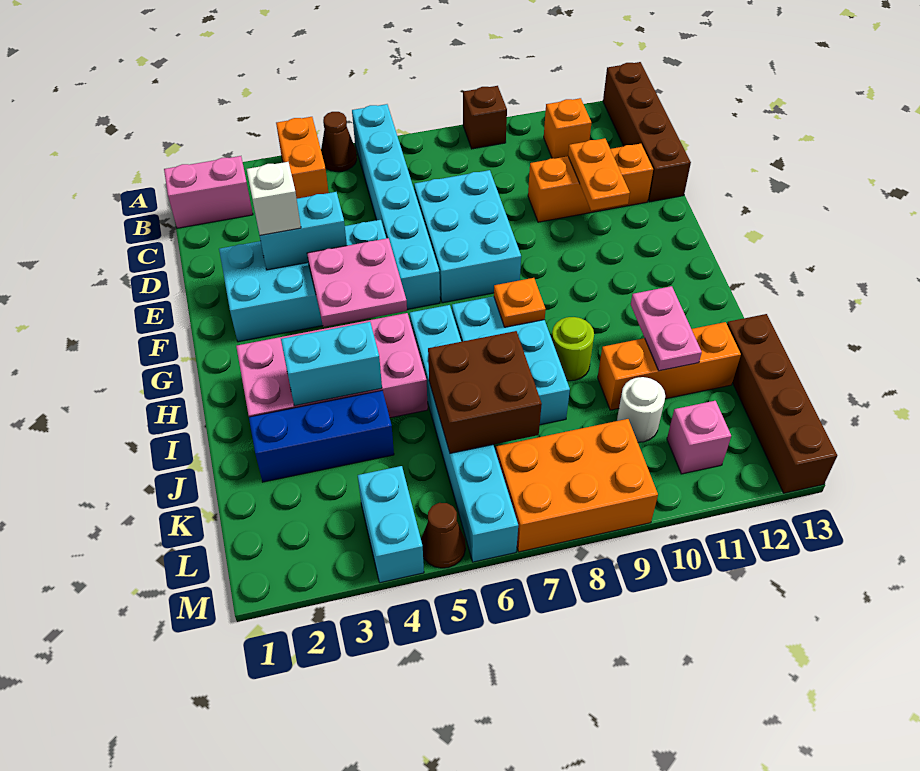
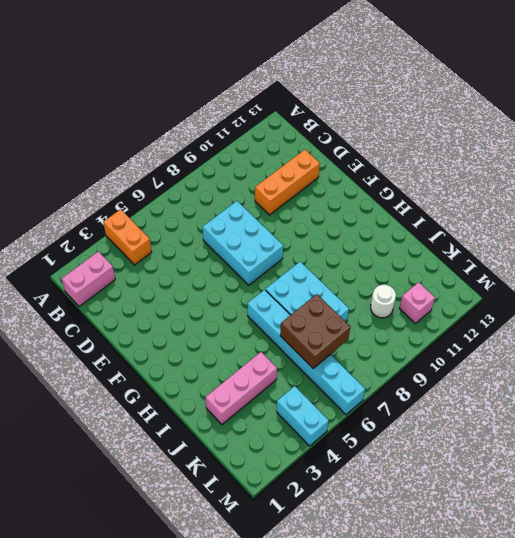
pink 1x3 brick [205,352,277,425] -> blue 1x3 brick [249,391,394,482]
none -> brown 1x1 cone [321,112,357,172]
none -> cyan 1x6 brick [352,104,440,309]
none -> brown 1x1 brick [463,86,507,149]
none -> brown 1x4 brick [603,62,691,202]

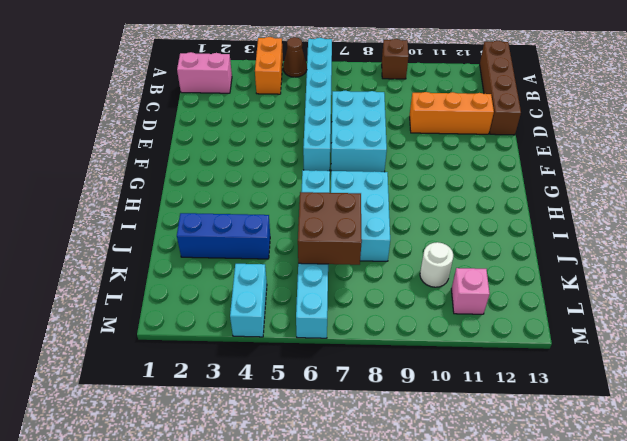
none -> orange 1x1 brick [544,98,592,159]
none -> cyan 2x4 brick [219,220,386,342]
none -> pink 2x4 brick [236,313,428,418]
none -> lime 1x1 round brick [552,317,594,381]

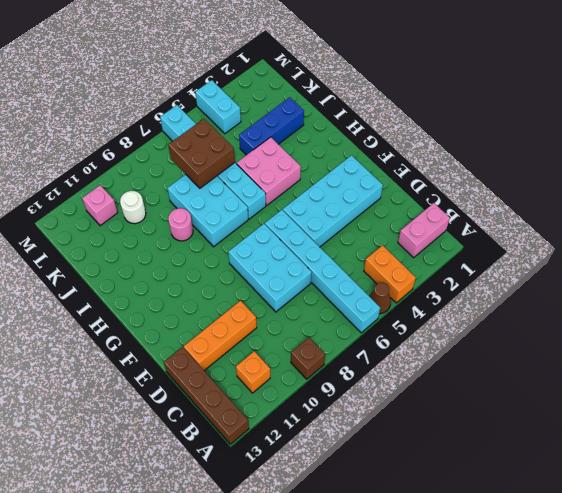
pink 2x2 brick [237,137,301,205] -> pink 2x4 brick [236,313,428,418]
pink 1x1 round brick [168,208,193,241] -> lime 1x1 round brick [552,317,594,381]
none -> orange 1x3 brick [598,322,741,410]
none -> brown 1x4 brick [727,314,837,493]
none -> orange 2x3 brick [496,419,658,552]
none -> brown 1x1 cone [421,503,466,568]

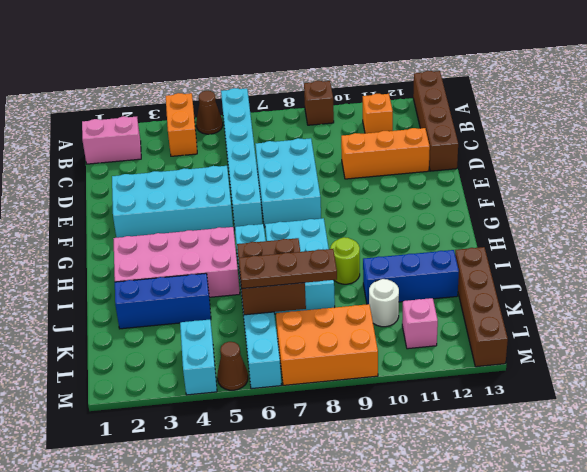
blue 1x3 brick [363,250,459,304] -> orange 1x3 brick [598,322,741,410]
brown 1x3 plate [238,249,337,289] -> none
none -> orange 1x2 plate [568,138,630,211]
none -> cyan 1x2 brick [260,192,347,270]
none -> pink 2x2 plate [307,238,407,327]
none -> orange 1x1 plate [494,278,546,327]

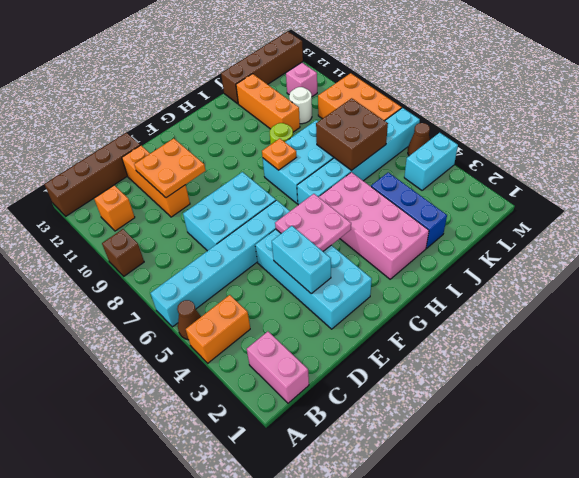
orange 2x2 plate [134,138,206,198] -> orange 1x2 plate [568,138,630,211]
none -> cyan 1x2 brick [281,322,382,406]
none -> pink 1x2 plate [631,286,702,371]
none -> white 1x1 brick [247,162,301,235]

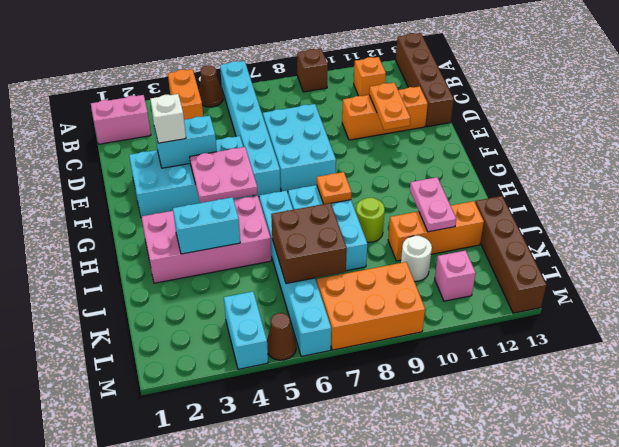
none -> blue 1x3 brick [249,391,394,482]

